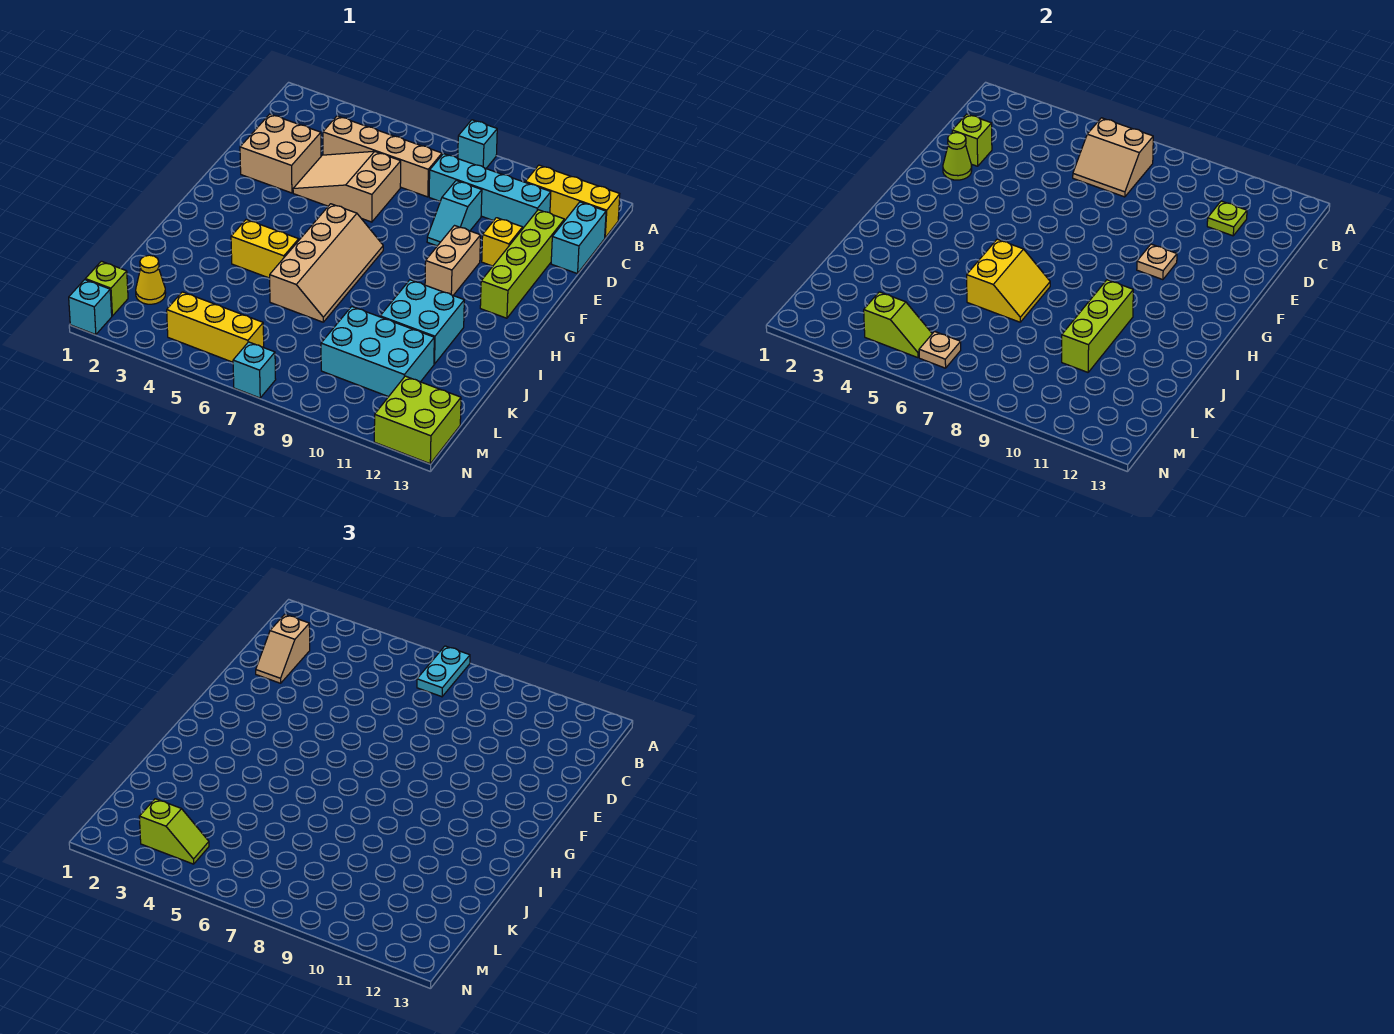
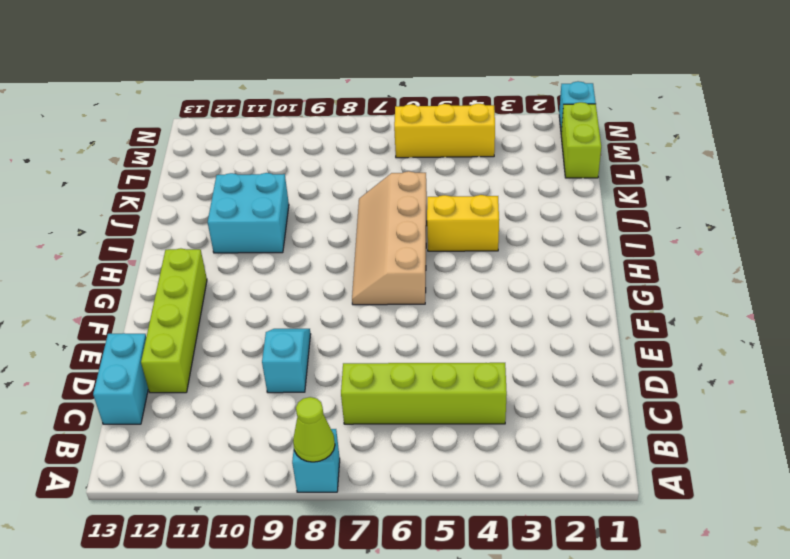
lime 1x1 cone [293,397,335,462] -> lime 1x1 cone moved to [943,133,972,180]
lime 1x4 brick [341,363,507,424] -> tan 1x4 brick [323,116,442,197]
lime 1x2 brick [561,102,601,178] -> lime 1x1 brick [85,261,128,316]
none -> yellow 1x3 brick [525,165,620,238]
none -> cyan 1x4 brick [429,154,551,228]
none -> tan 2x2 brick [240,114,321,193]
none -> tan 2x3 slope [293,151,401,222]

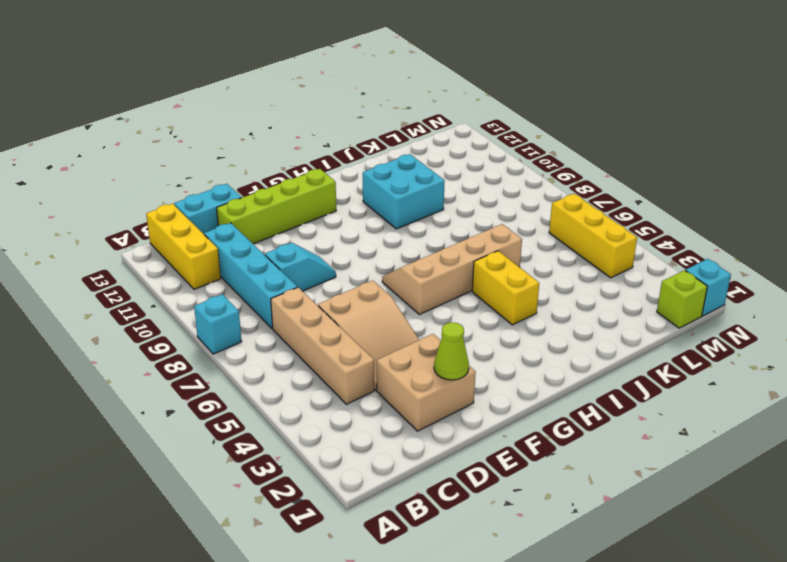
none -> yellow 1x1 brick [482,218,523,266]
none -> tan 1x2 brick [425,226,481,295]
none -> cyan 2x3 brick [321,306,434,397]
none -> yellow 1x1 cone [136,255,166,304]

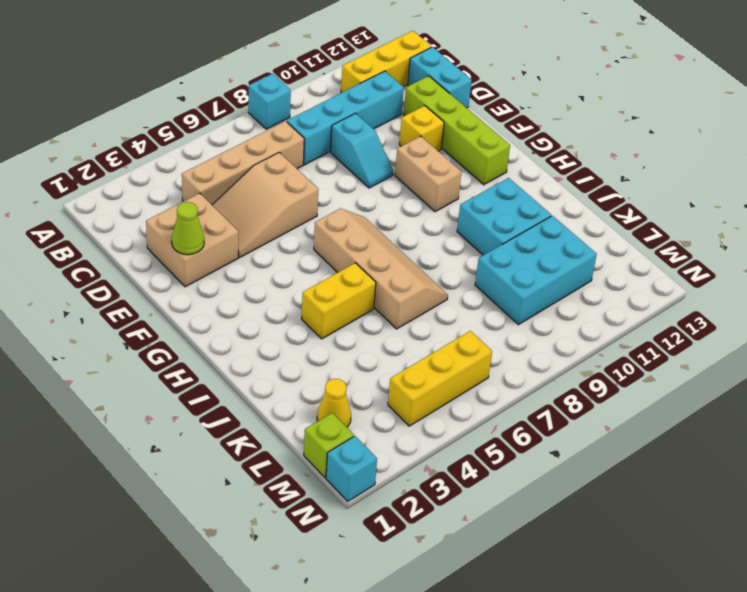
none -> lime 2x2 brick [374,376,461,464]
none -> cyan 1x1 brick [233,342,276,398]
none -> tan 2x2 slope [1073,118,1153,197]
none -> lime 1x1 plate [1207,201,1247,236]

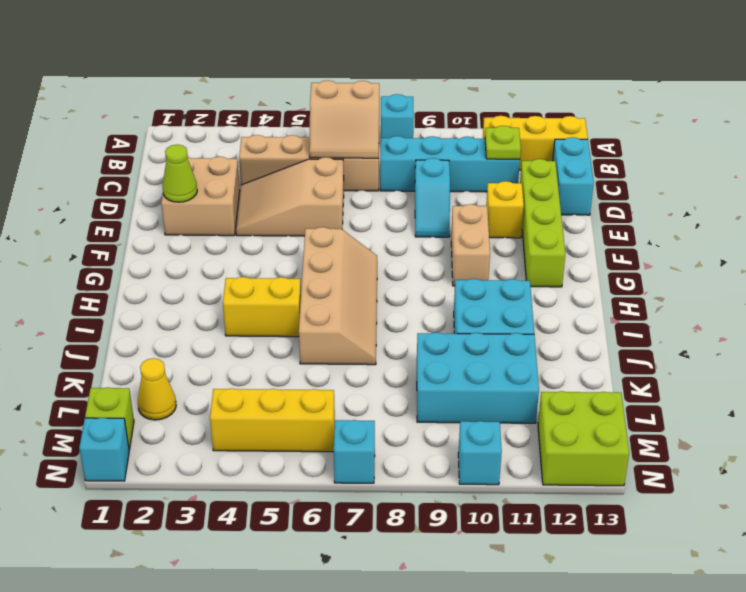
cyan 1x1 brick [458,421,502,485] -> none
none -> lime 1x1 brick [952,114,992,166]
none -> tan 1x1 plate [1137,244,1177,280]
none -> yellow 2x2 slope [967,239,1050,322]
none -> lime 1x3 brick [1062,280,1133,372]

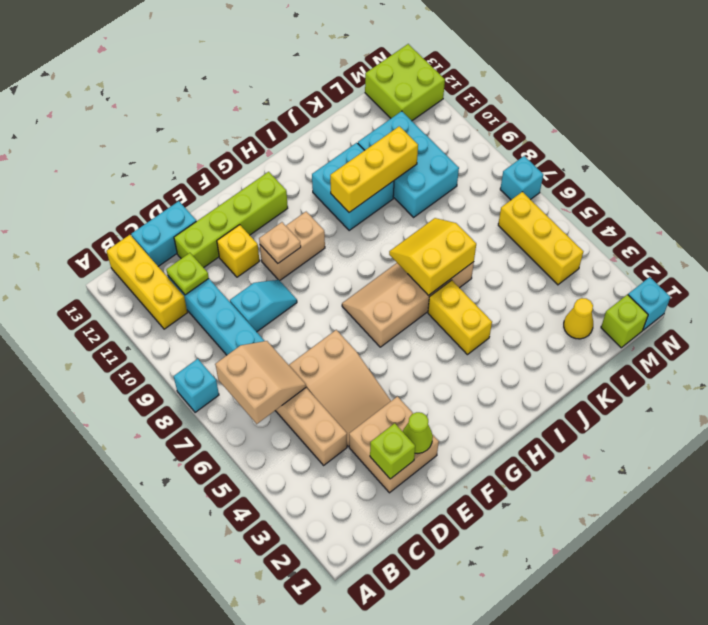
yellow 1x3 brick [330,126,418,212] -> lime 1x3 brick [1062,280,1133,372]
none -> lime 1x2 slope [864,292,932,358]
none -> tan 1x1 plate [919,331,961,368]
none -> cyan 1x2 plate [417,646,470,697]
none -> tan 1x2 slope [256,614,310,683]

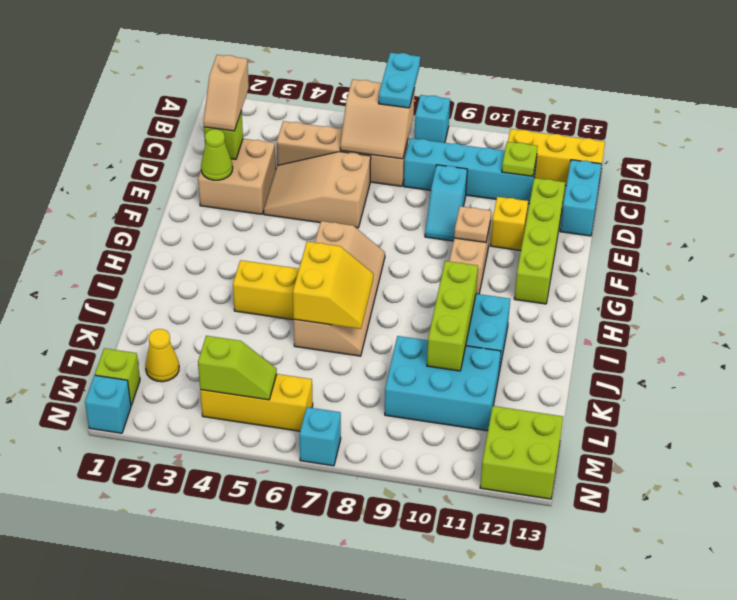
none -> tan 1x1 plate [919,331,961,368]
none -> lime 1x2 slope [139,799,209,864]

